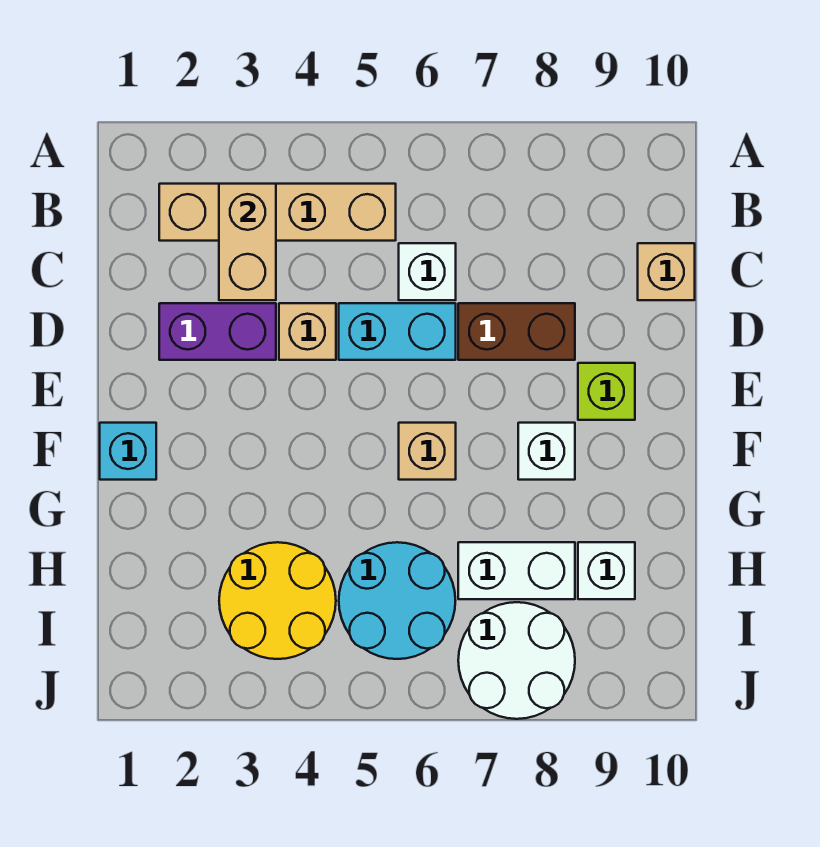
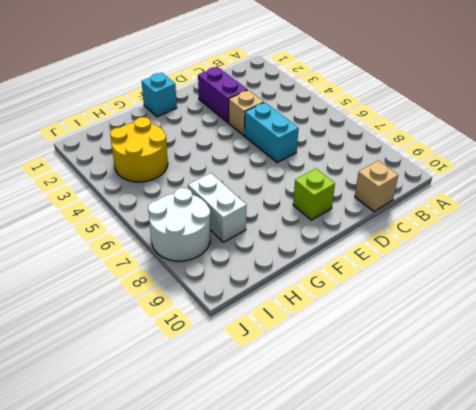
none -> tan 1x4 brick [159,184,396,241]
none -> white 1x1 brick [399,243,456,300]
none -> brown 1x2 brick [458,303,575,360]

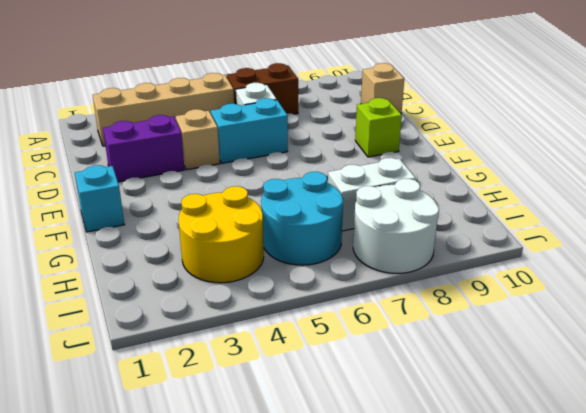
brown 1x2 brick [227,63,298,114] -> brown 1x2 brick moved to [458,303,575,360]
none -> tan 1x1 brick [399,423,456,480]
none -> white 1x1 brick [518,423,575,480]
none -> white 1x1 brick [578,542,635,599]

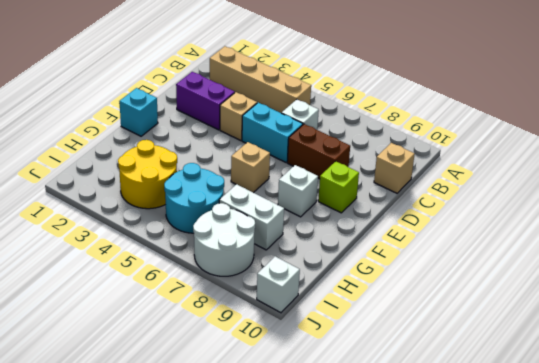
white 1x1 brick [257,256,300,313] -> white 1x1 brick moved to [578,542,635,599]
none -> tan 1x2 brick [219,184,276,300]

